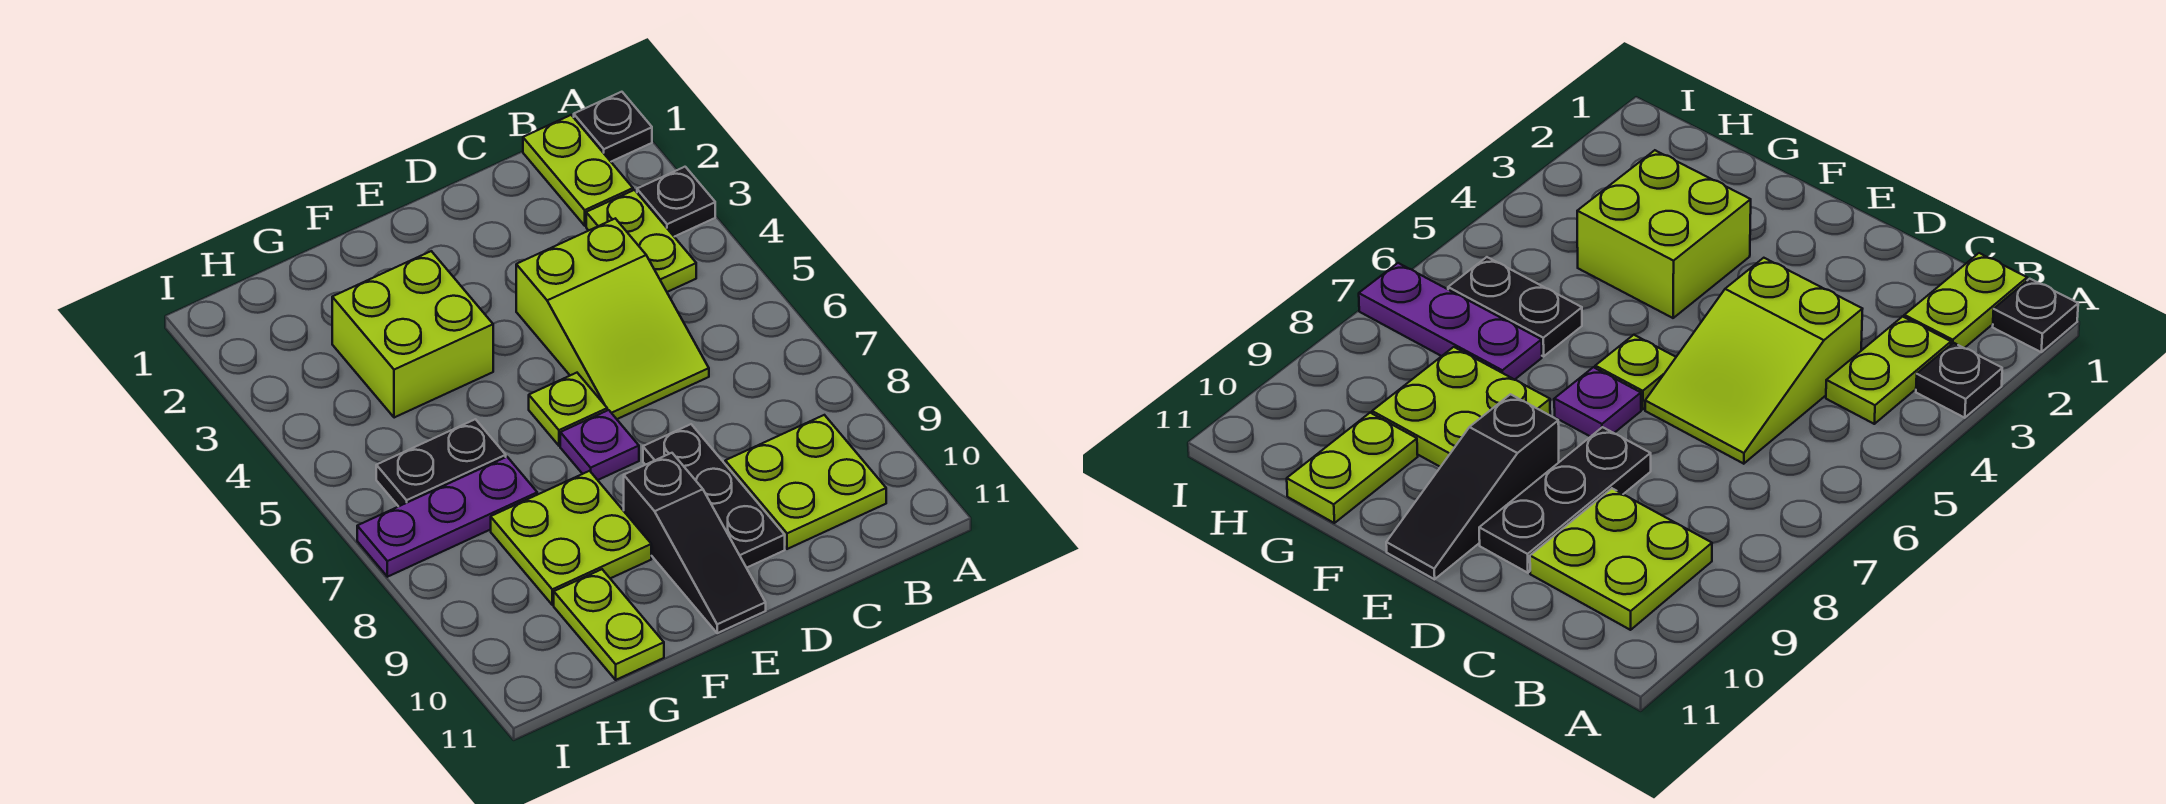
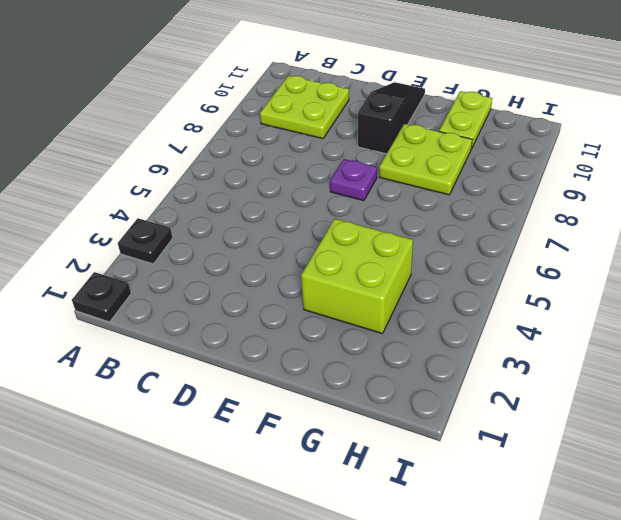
none -> lime 1x2 plate [523,115,633,226]
none -> lime 1x2 plate [586,190,696,292]
none -> lime 2x3 slope [516,219,709,419]

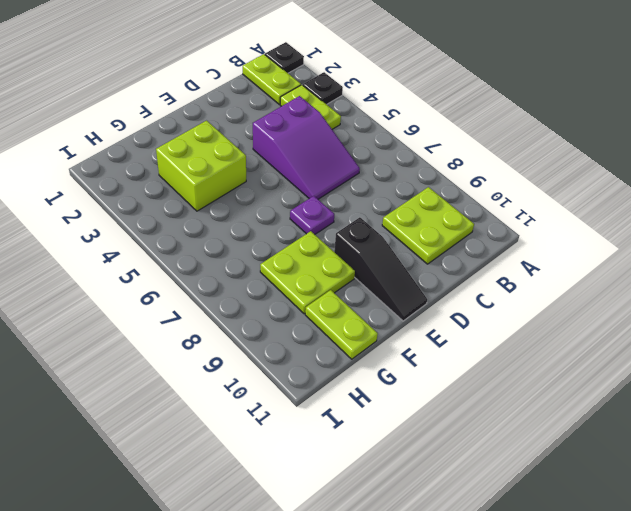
purple 2x3 slope [253,96,360,199] -> lime 2x3 slope [516,219,709,419]
none -> black 1x3 plate [643,424,785,568]
none -> lime 1x1 plate [529,373,607,446]
none -> black 1x2 plate [376,419,506,506]

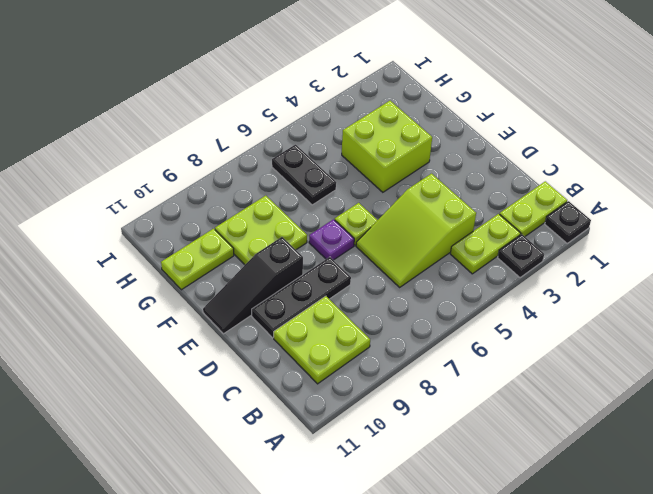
none -> purple 1x3 plate [357,457,537,577]

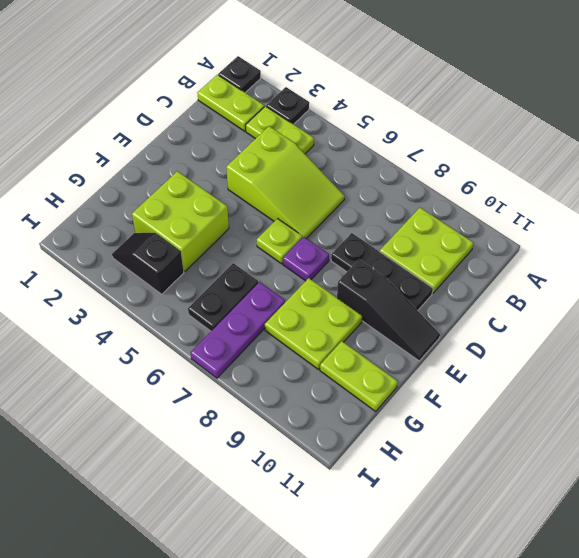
black 1x2 slope [112,233,184,294] -> none

